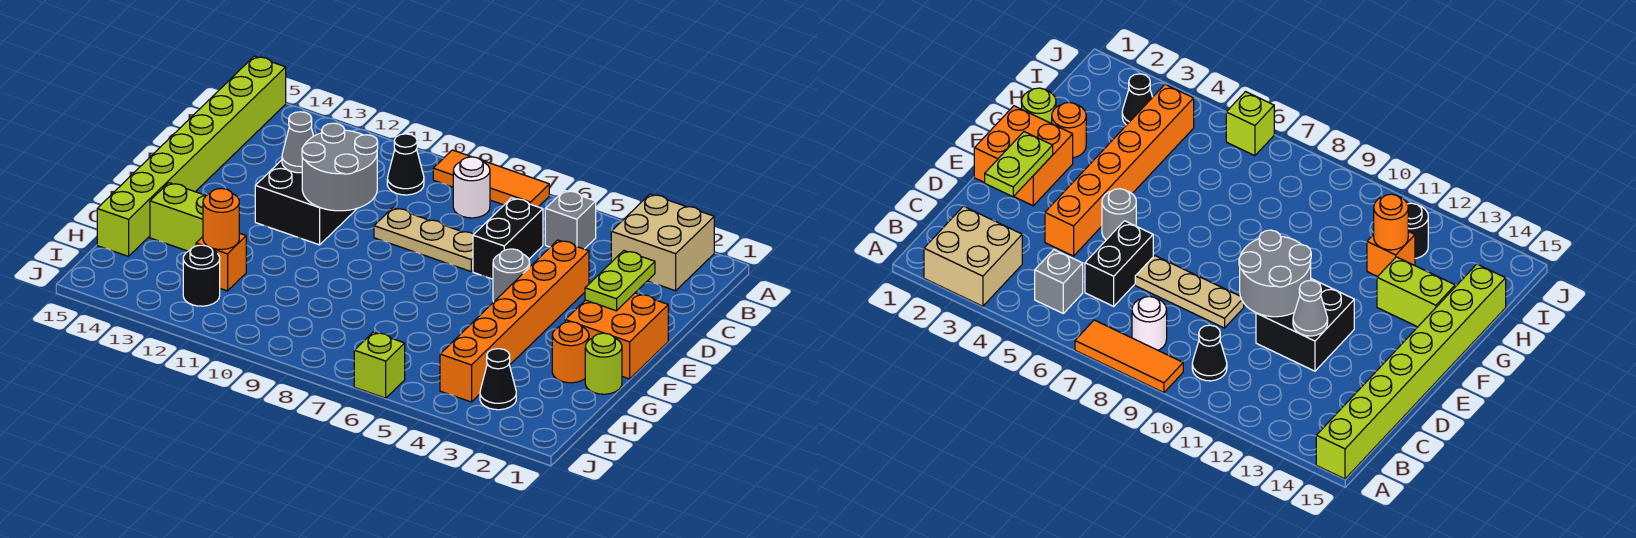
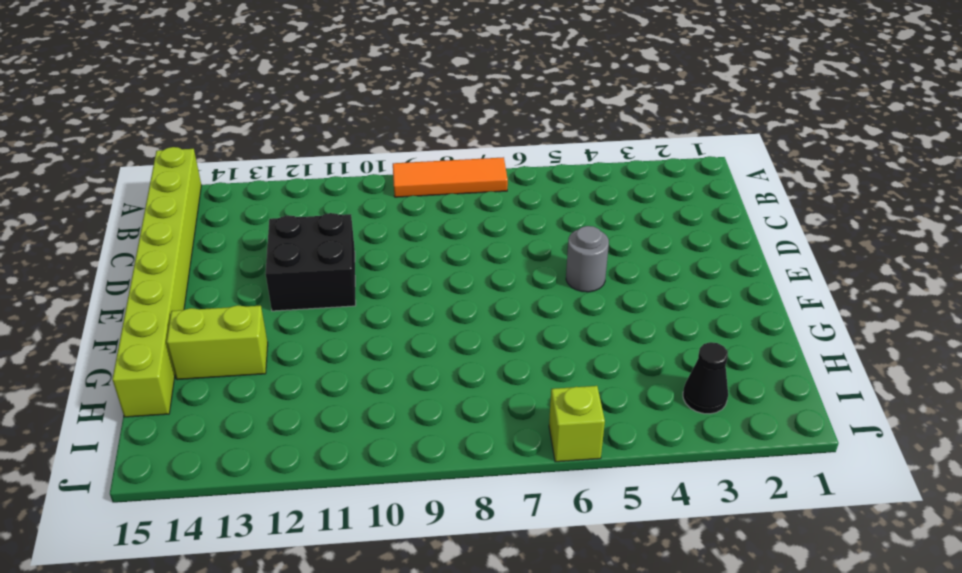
none -> tan 2x2 brick [611,194,714,291]
none -> grey 1x1 brick [545,190,596,249]
none -> white 1x1 round brick [453,157,490,218]

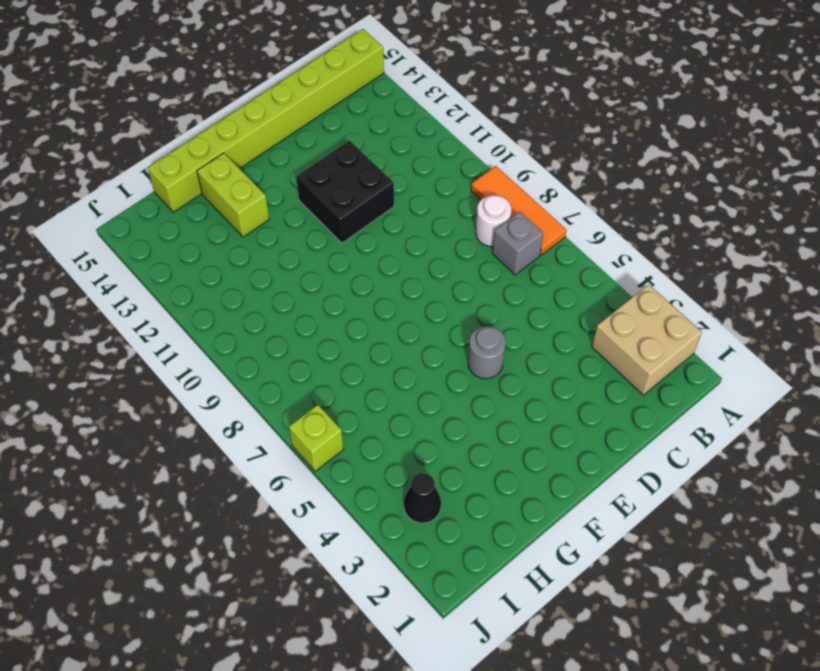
grey 1x1 brick [492,212,543,275] -> grey 1x1 brick moved to [545,190,596,249]
none -> black 1x1 cone [387,134,424,195]
none -> black 1x2 brick [473,198,543,279]
none -> orange 1x6 brick [440,240,589,402]

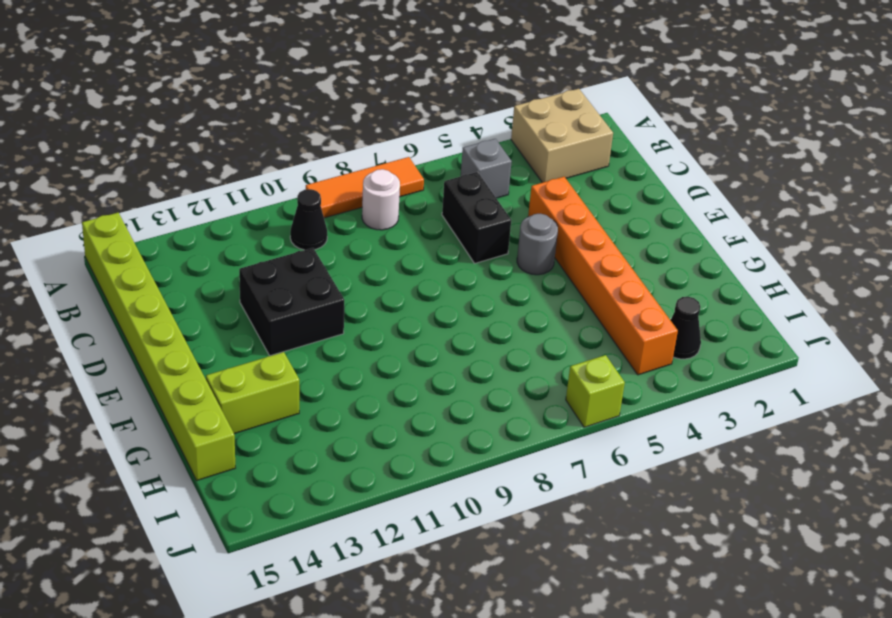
none -> tan 1x3 plate [374,208,474,271]
none -> orange 2x2 brick [565,293,668,379]
none -> lime 1x1 round brick [585,333,622,394]

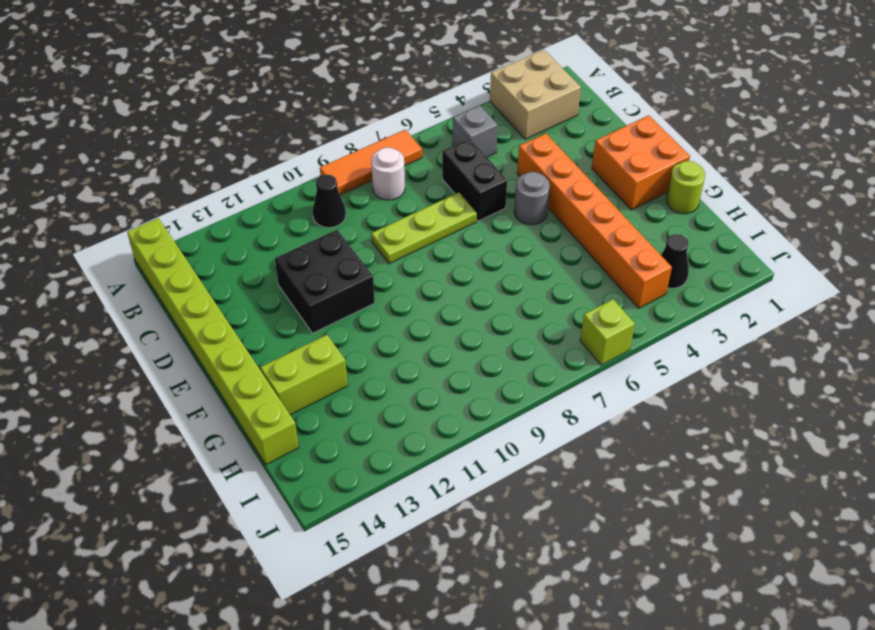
lime 1x3 plate [371,192,477,264] -> tan 1x3 plate [374,208,474,271]
none -> orange 1x1 round brick [552,322,589,383]
none -> orange 1x1 brick [196,233,246,291]
none -> black 1x1 round brick [183,245,220,306]

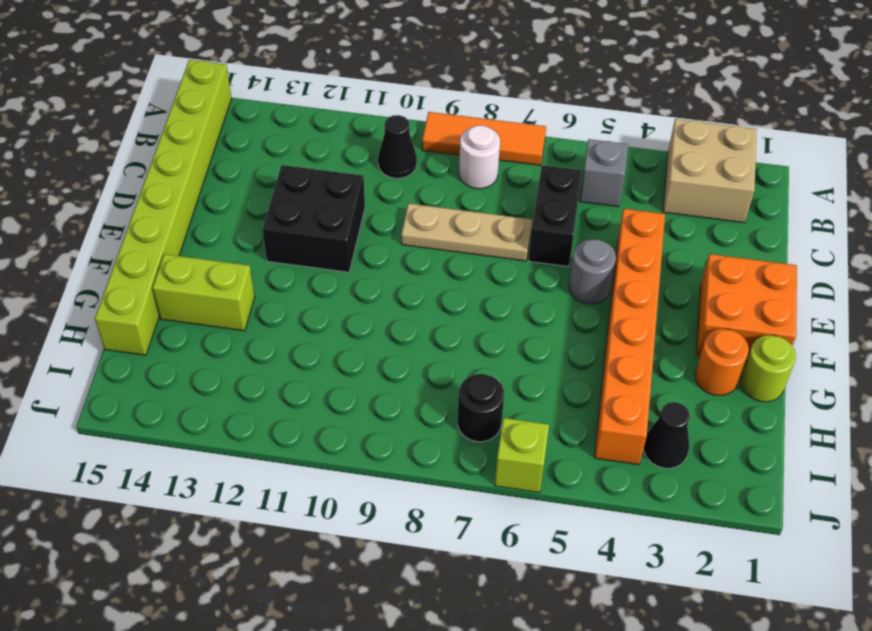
black 1x1 round brick [458,374,504,442] -> black 1x1 round brick moved to [183,245,220,306]
none -> orange 1x1 brick [196,233,246,291]
none -> lime 1x2 plate [585,251,655,311]
none -> grey 2x2 round brick [302,123,378,211]

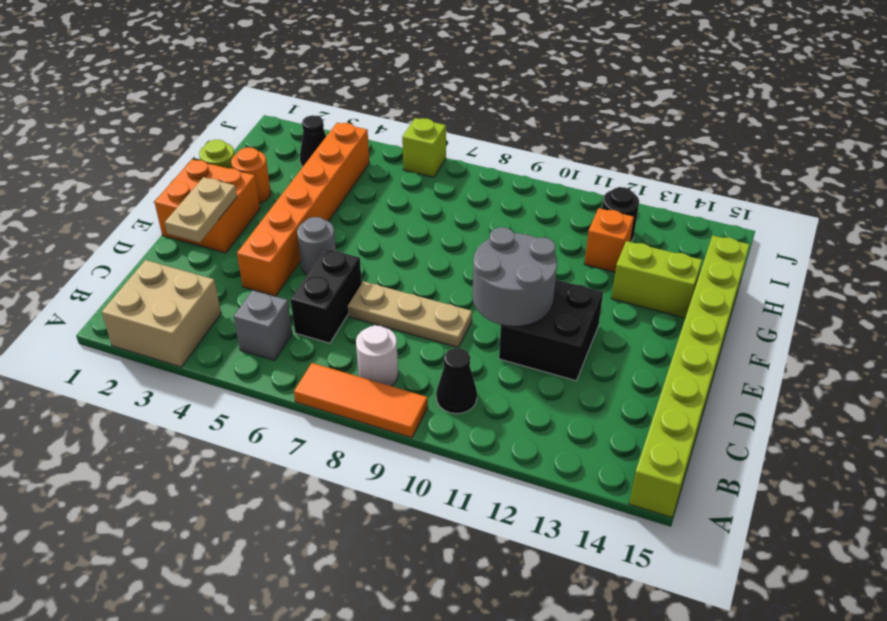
tan 1x2 plate [165,177,237,242] -> lime 1x2 plate [585,251,655,311]
none -> grey 1x1 cone [282,112,313,173]
none -> orange 1x1 round brick [203,188,239,250]

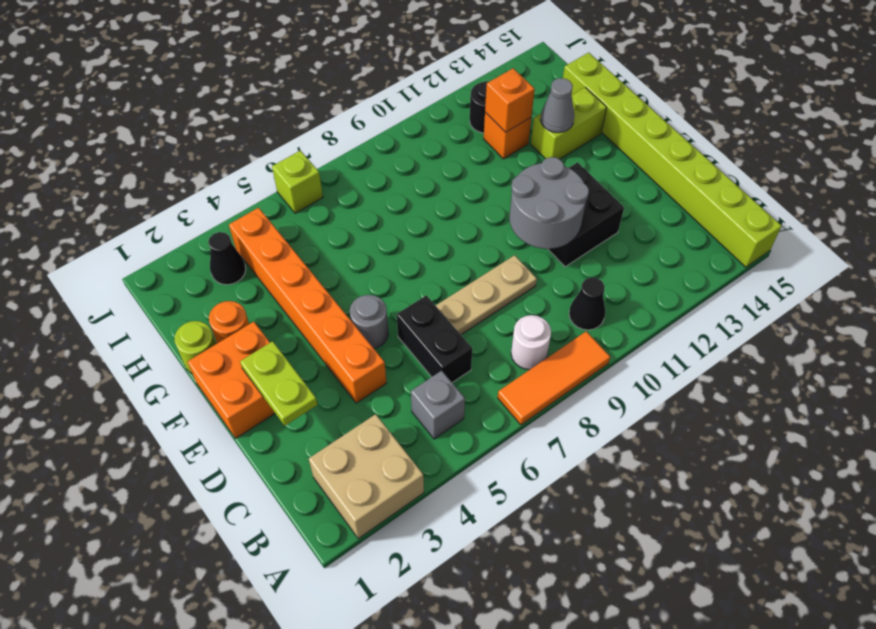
grey 1x1 cone [541,78,574,133] -> grey 1x1 cone moved to [282,112,313,173]
orange 1x1 brick [485,68,535,132] -> orange 1x1 round brick [203,188,239,250]

